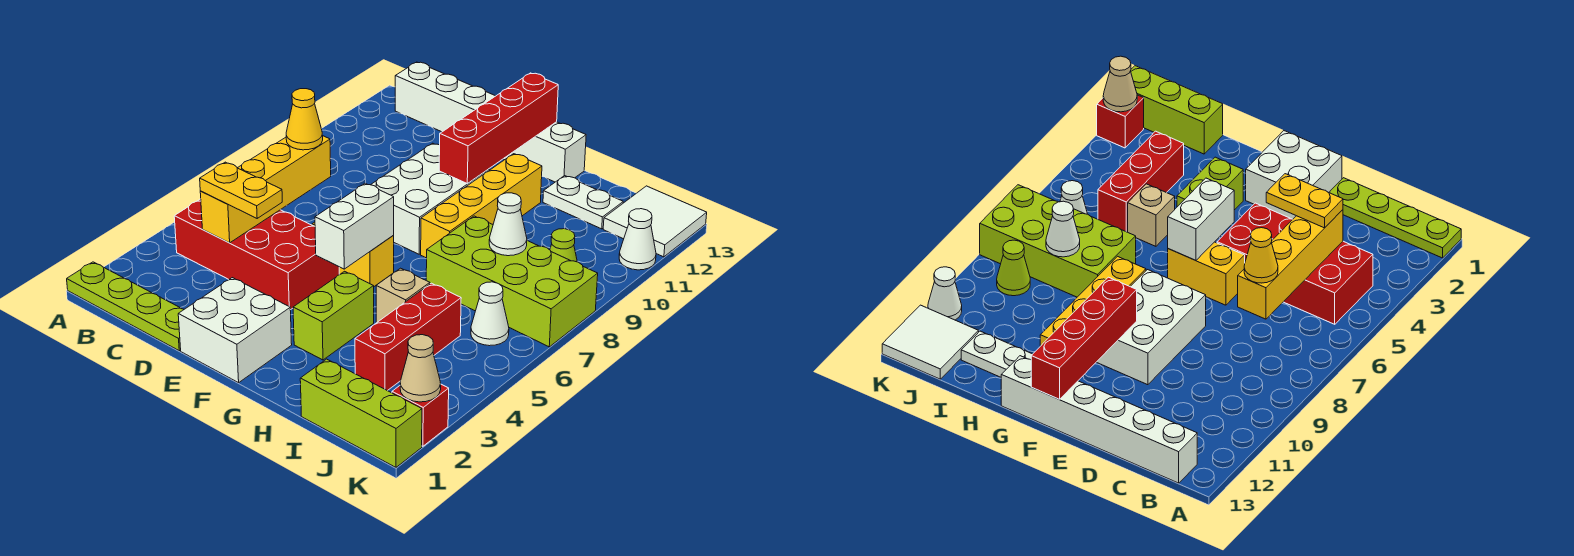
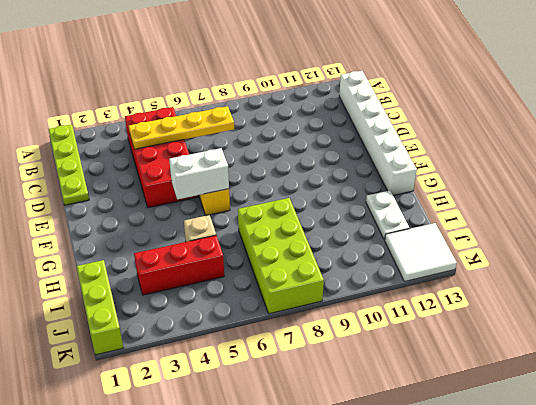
yellow 1x4 plate [129,106,234,149] -> yellow 1x4 brick [200,136,331,243]
none -> white 2x2 brick [178,278,292,383]
none -> white 2x3 brick [371,143,489,254]
none -> lime 1x2 brick [293,271,374,360]

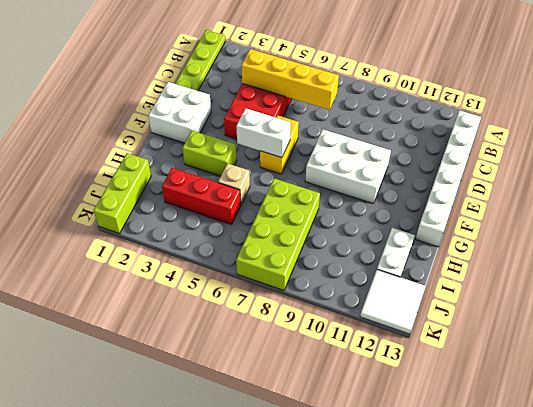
none -> yellow 1x4 brick [421,154,542,258]
none -> white 1x1 cone [471,282,509,346]
none -> lime 1x1 cone [550,229,577,262]

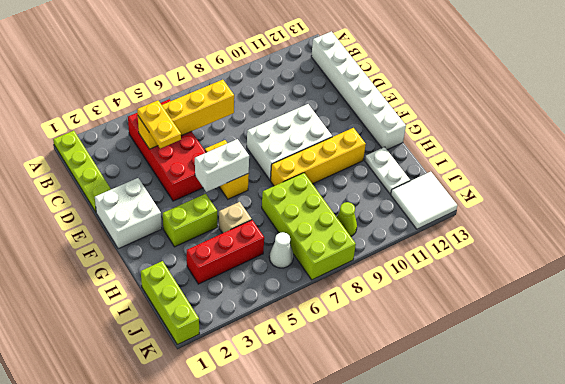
none -> red 1x1 brick [392,384,449,446]
none -> white 1x1 cone [619,209,656,270]
none -> red 1x4 brick [439,73,558,184]

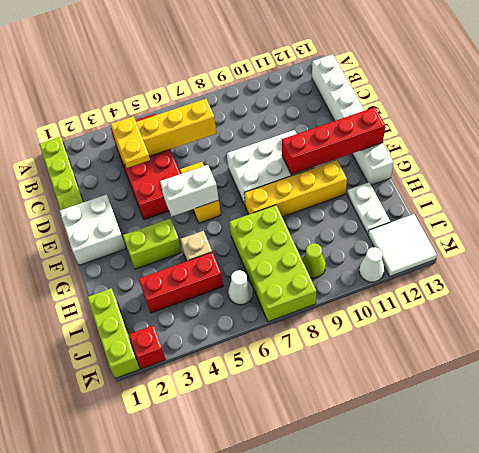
none -> white 1x1 cone [489,193,527,256]
none -> tan 1x1 cone [400,335,441,402]
none -> yellow 1x1 cone [286,89,323,150]

